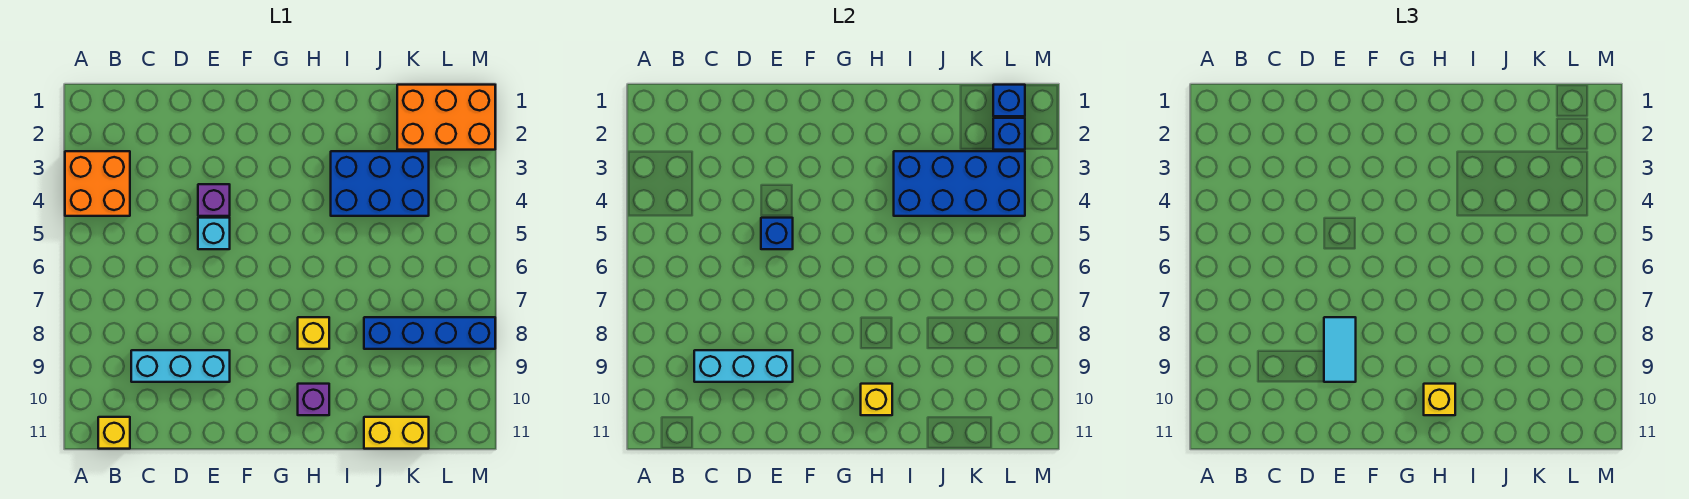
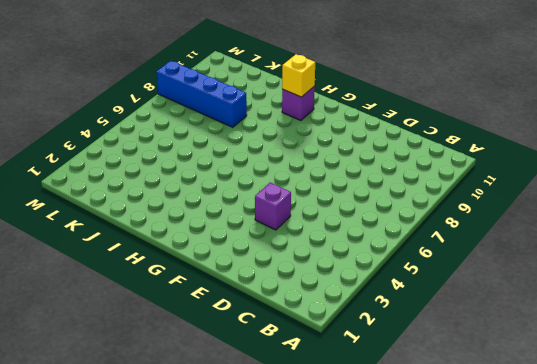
none -> orange 2x2 brick [65,151,130,216]
none -> yellow 1x1 brick [98,417,130,449]
none -> cyan 1x3 brick [131,350,230,382]

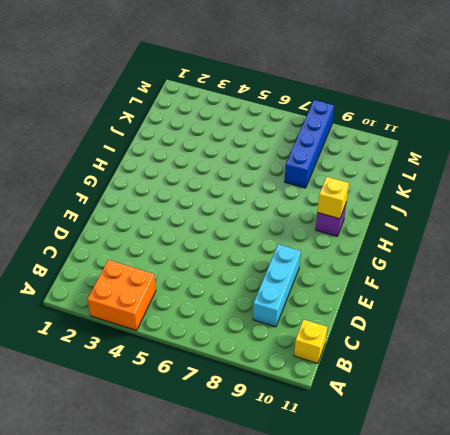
none -> purple 1x1 brick [198,184,230,216]
none -> cyan 1x1 brick [198,218,230,249]
none -> yellow 1x1 brick [298,317,329,349]

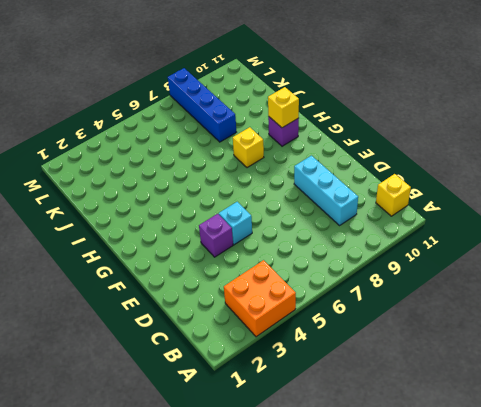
none -> blue 2x3 brick [331,151,429,216]
none -> yellow 1x2 brick [364,417,429,449]
none -> orange 2x3 brick [397,85,495,150]

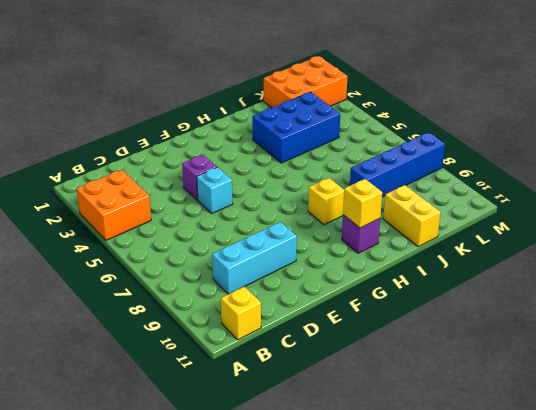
yellow 1x2 brick [383,185,441,247] -> yellow 1x2 brick turned to [364,417,429,449]
none -> cyan 1x3 brick [694,350,793,382]
none -> blue 1x1 brick [761,218,793,249]
none -> blue 2x4 brick [894,151,1025,216]

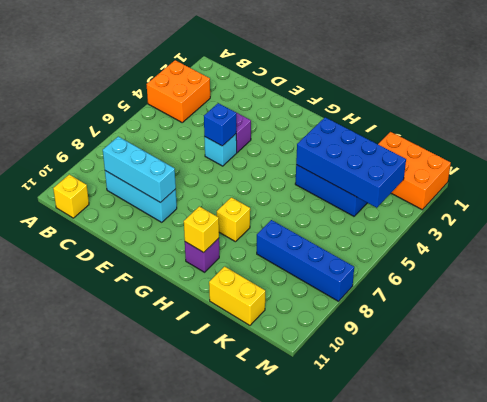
none -> blue 1x1 brick [993,85,1025,116]
none -> blue 1x1 brick [993,118,1025,150]
none -> cyan 1x2 tile [1324,317,1356,382]

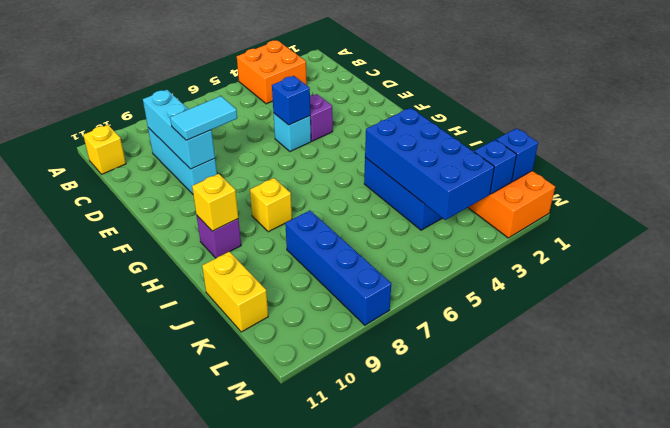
none -> yellow 1x1 brick [1424,384,1455,415]

